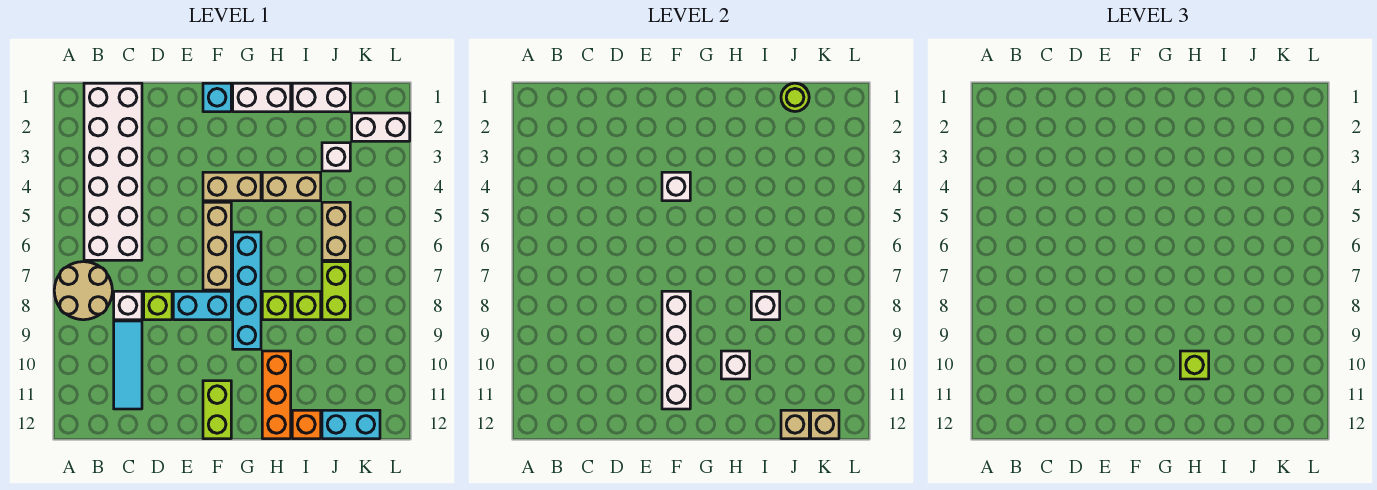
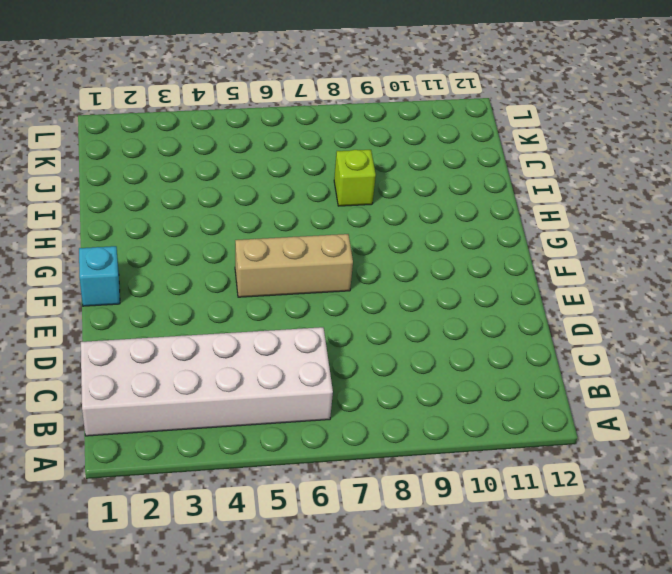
none -> tan 2x2 round brick [54,262,112,320]
none -> white 1x1 brick [114,291,142,320]
none -> cyan 1x3 tile [114,321,142,409]
none -> lime 1x1 brick [144,291,172,320]

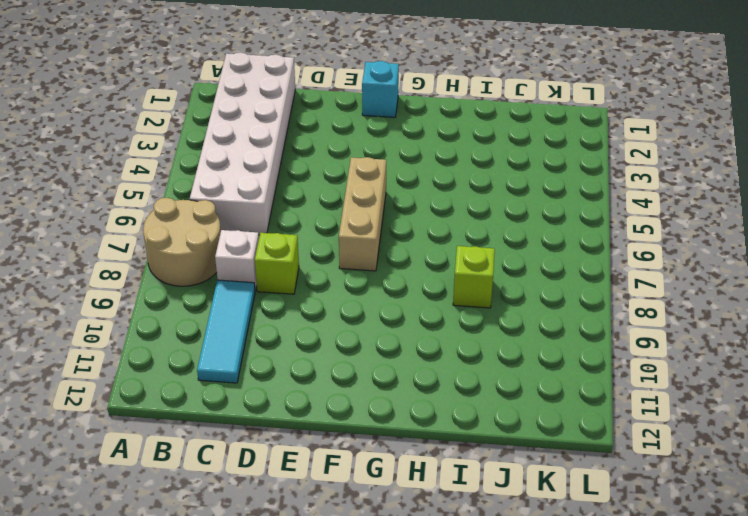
none -> cyan 1x2 brick [173,291,231,320]
none -> tan 1x2 brick [203,172,261,201]
none -> lime 1x2 brick [203,381,231,439]
none -> white 1x2 brick [233,83,291,112]

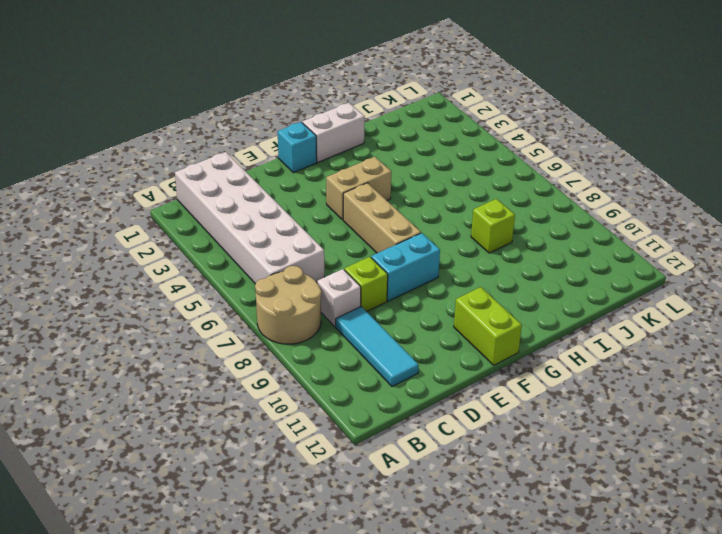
none -> cyan 1x4 brick [233,232,261,349]
none -> tan 1x2 brick [262,172,321,201]
none -> lime 1x1 brick [262,291,291,320]
none -> orange 1x3 brick [262,351,291,439]

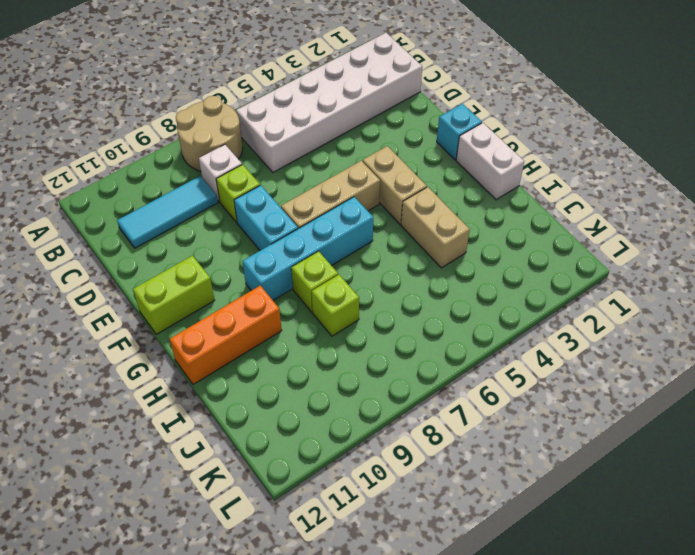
none -> white 1x2 brick [292,83,350,112]
none -> orange 1x1 brick [292,410,321,439]
none -> white 1x1 brick [322,143,350,171]
none -> tan 1x2 brick [322,202,350,260]

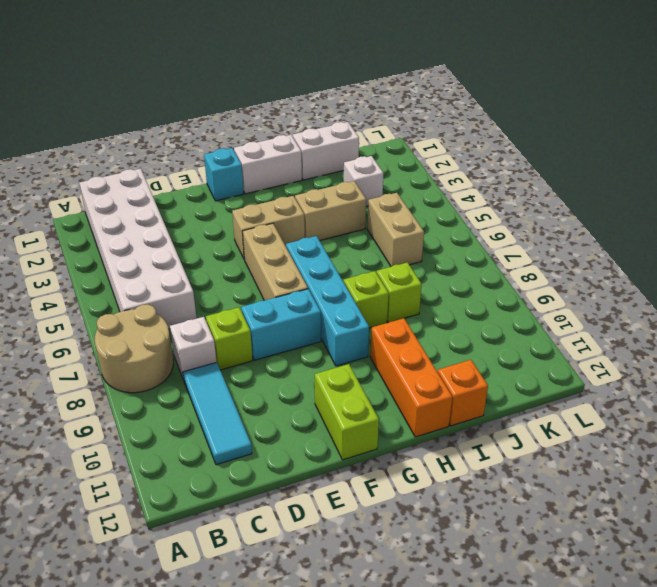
none -> lime 1x2 brick [322,262,350,320]
none -> cyan 1x2 brick [322,410,380,439]
none -> white 1x2 brick [352,113,410,141]
none -> white 1x1 brick [662,172,690,201]

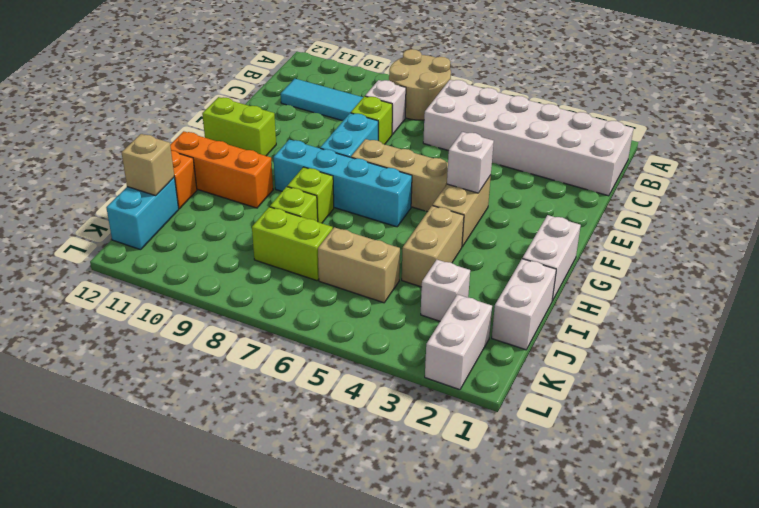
none -> cyan 1x1 brick [203,83,231,112]
none -> white 1x4 brick [662,291,690,409]
none -> white 1x1 brick [721,351,750,379]
none -> white 1x1 brick [751,291,780,320]

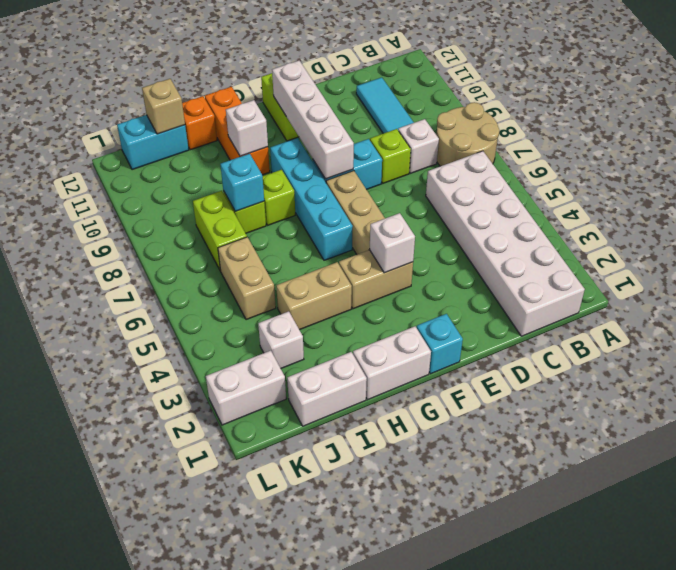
cyan 1x1 brick [220,154,264,211] -> white 1x1 brick [751,291,780,320]
none -> lime 1x1 round brick [781,83,809,111]
none -> tan 1x1 brick [811,410,839,439]
none -> lime 1x1 brick [1180,351,1209,379]

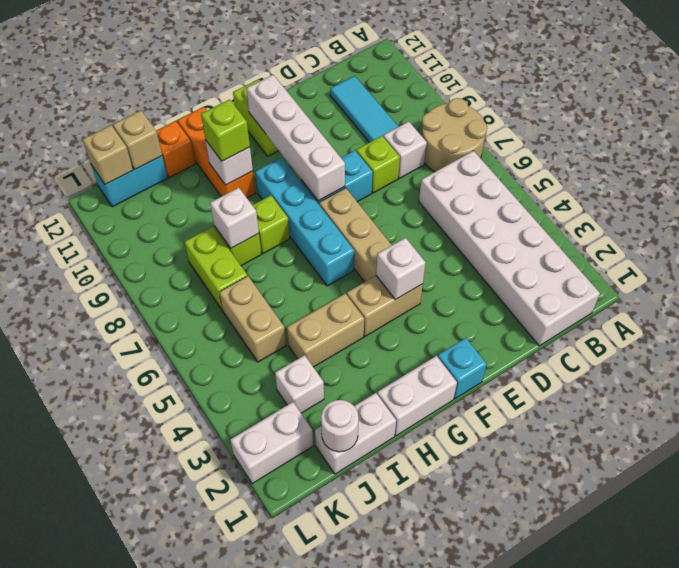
white 1x1 round brick [321,400,359,452] -> lime 1x1 round brick [781,83,809,111]

